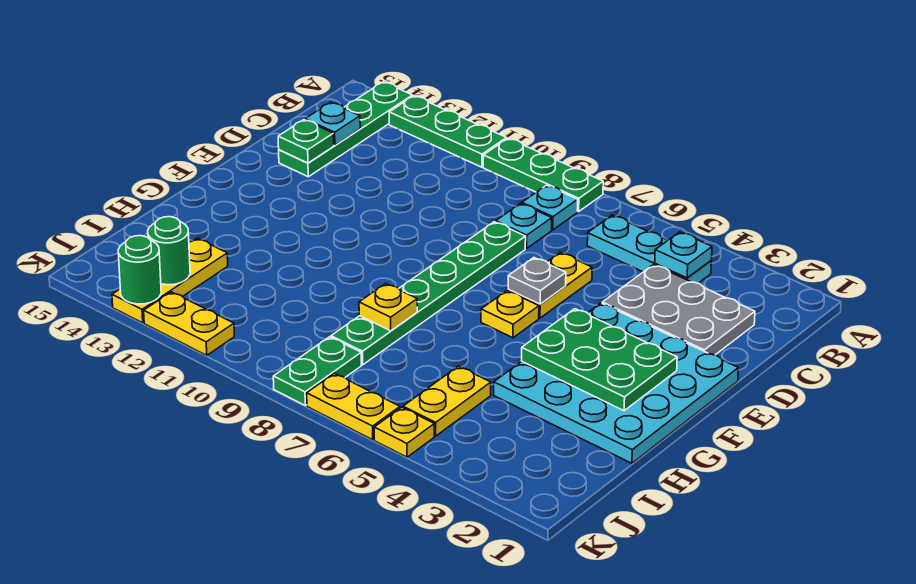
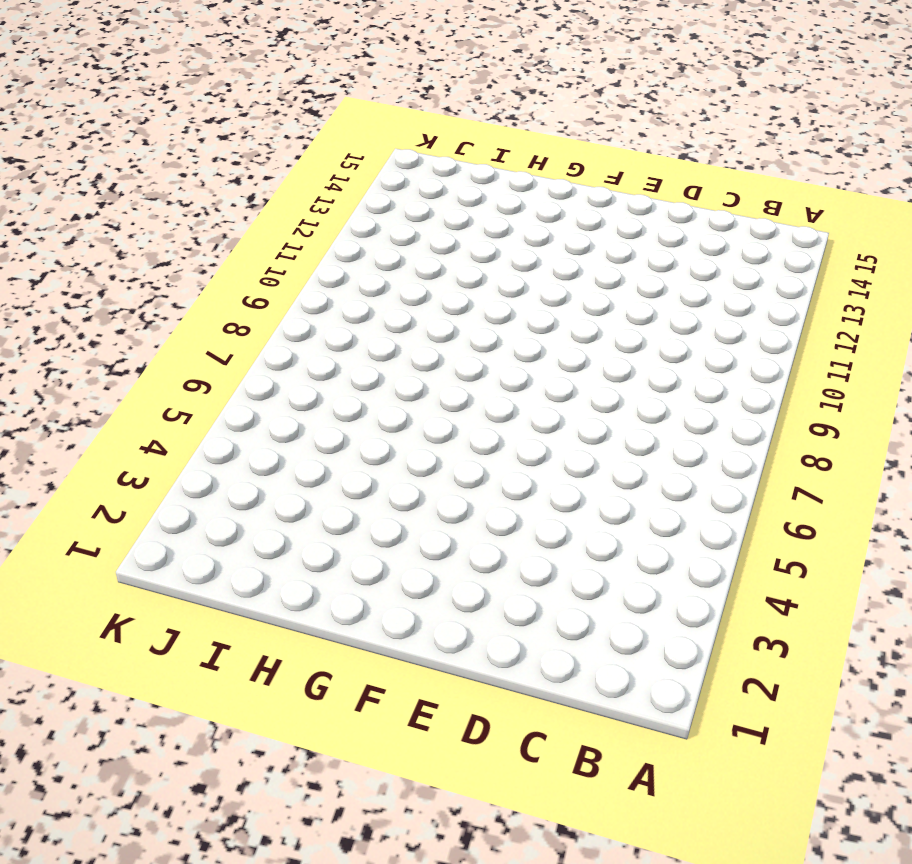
none -> green 1x3 plate [483,138,603,212]
none -> green 1x3 plate [389,96,507,167]
none -> green 1x4 plate [279,82,413,177]

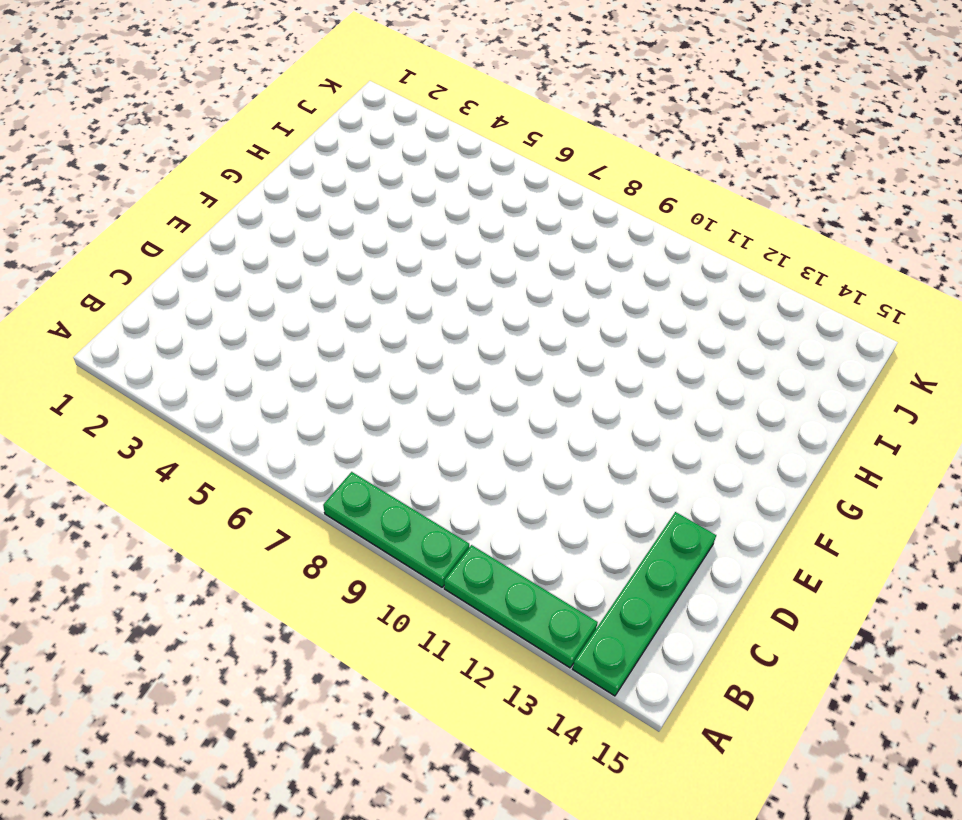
none -> cyan 1x3 plate [587,215,711,283]
none -> cyan 1x1 plate [522,185,578,230]
none -> grey 2x3 plate [602,265,755,355]

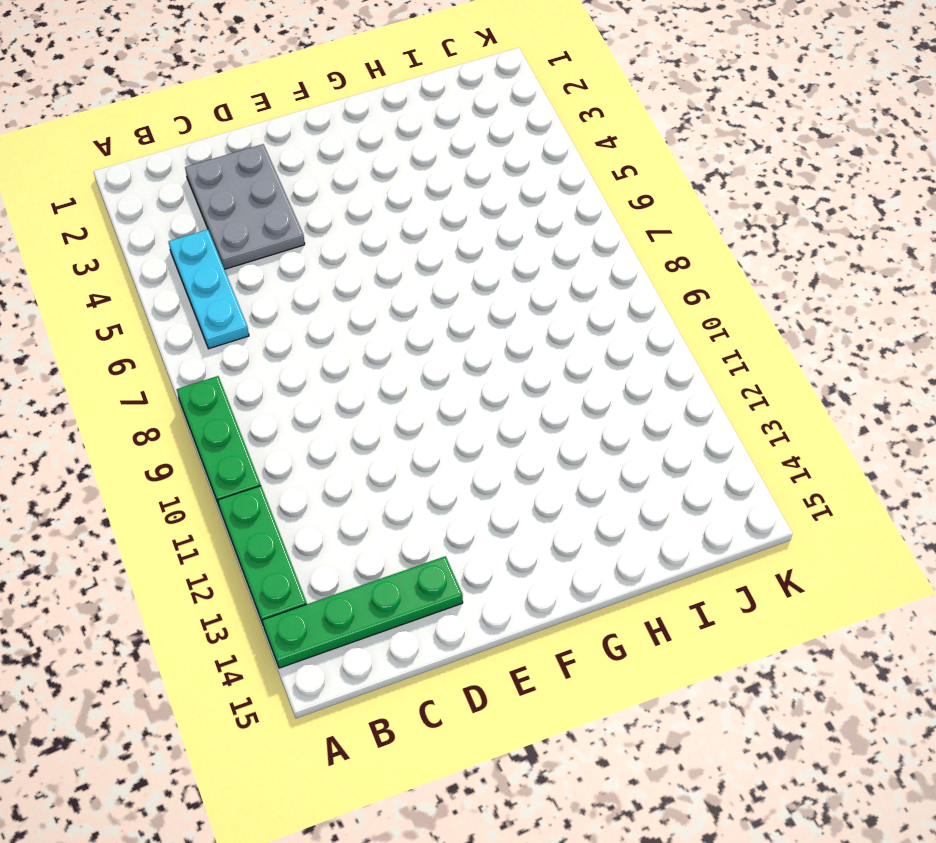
none -> cyan 1x1 plate [522,185,578,230]
none -> cyan 1x1 plate [496,203,552,248]
none -> yellow 1x2 plate [508,252,592,318]

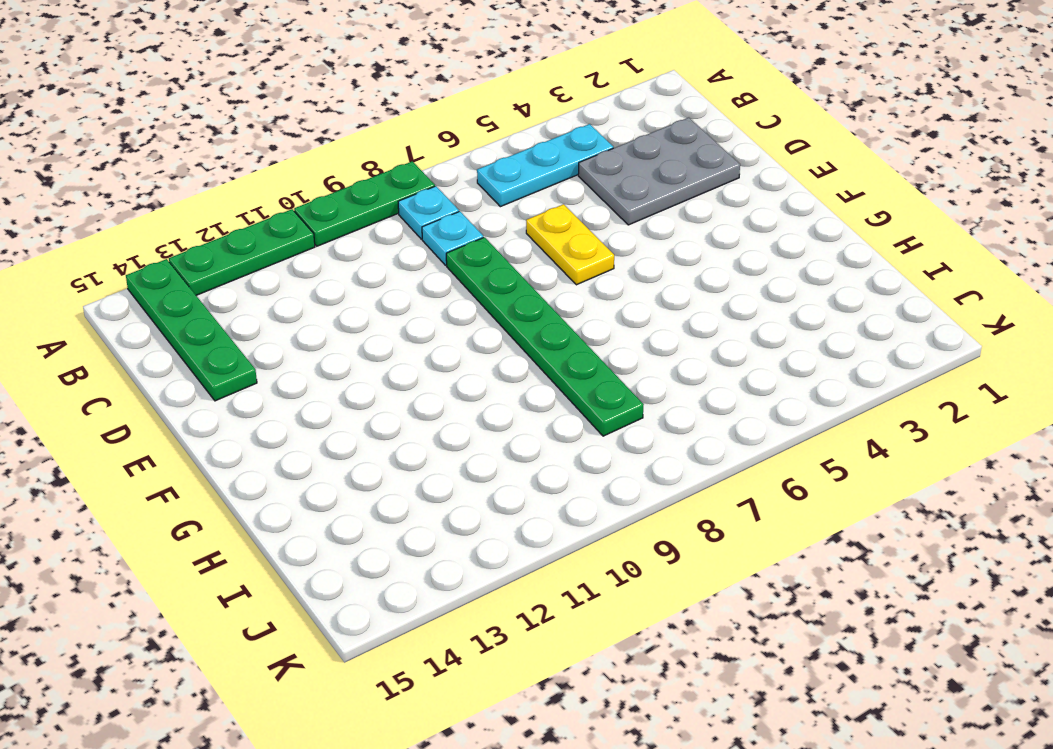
none -> cyan 4x4 plate [494,303,738,463]
none -> yellow 1x1 plate [481,291,539,338]
none -> yellow 1x2 plate [403,366,491,436]

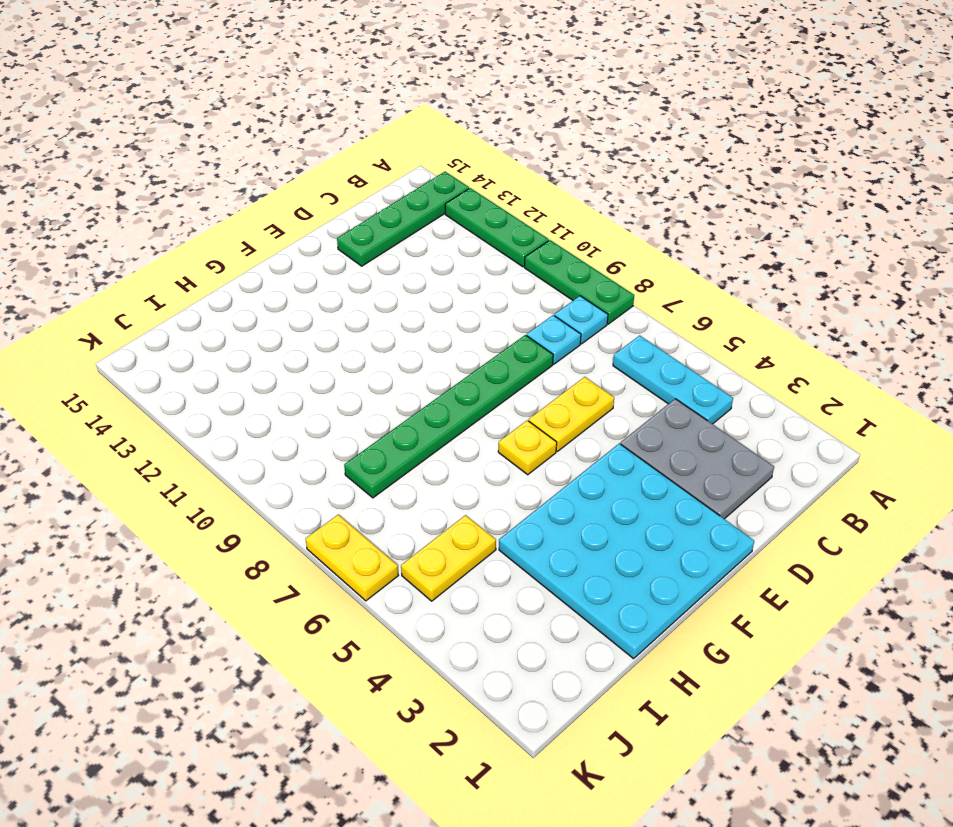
none -> yellow 1x3 plate [112,238,228,323]
none -> green 1x2 plate [273,337,361,405]
none -> yellow 1x1 plate [374,407,434,457]

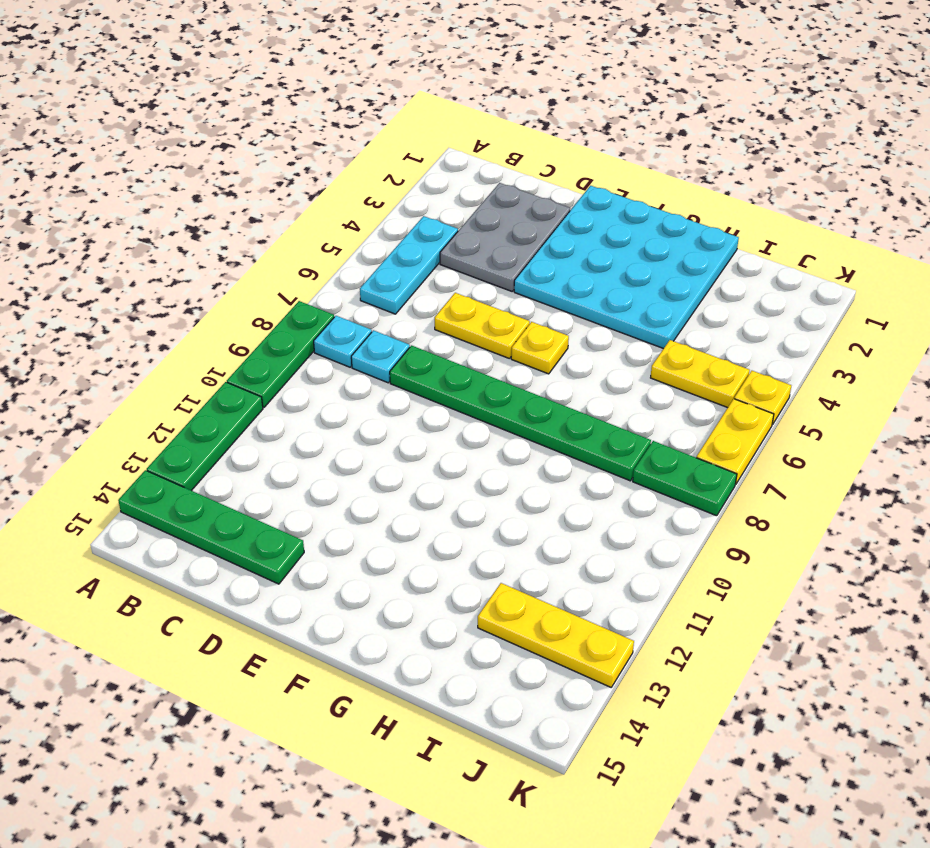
none -> yellow 1x2 plate [144,292,234,355]
none -> cyan 1x1 plate [655,232,712,278]
none -> cyan 1x1 plate [305,102,360,145]

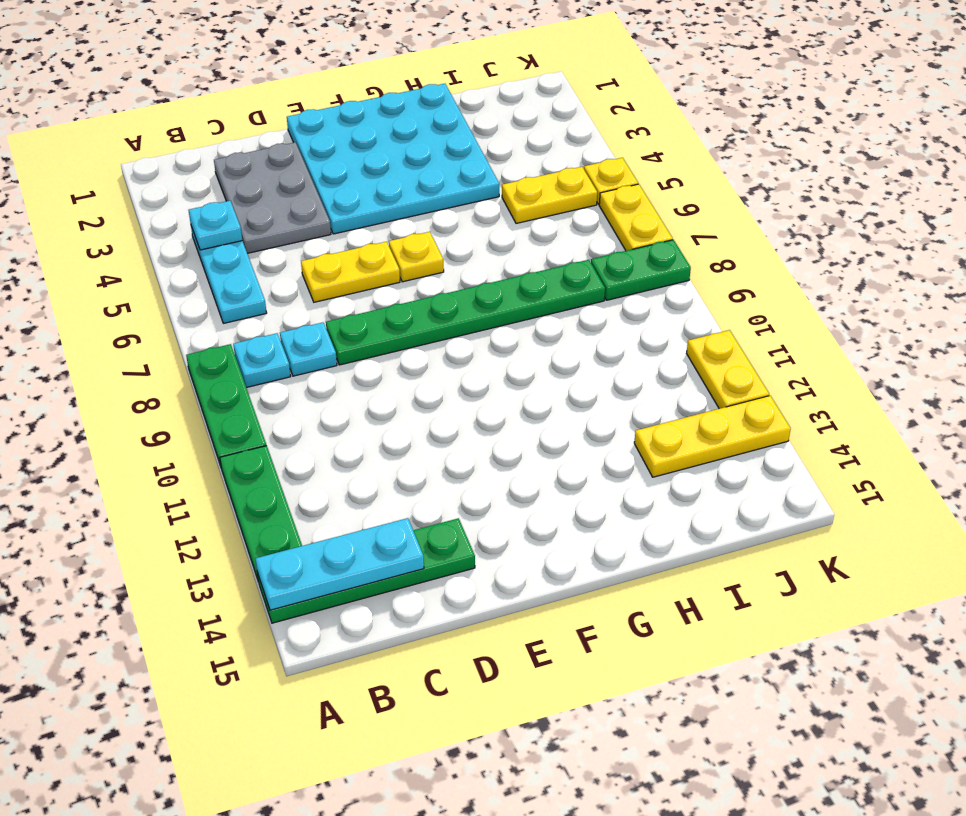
cyan 1x3 plate [256,518,424,610] -> cyan 1x1 plate [305,102,360,145]
none -> green 1x1 plate [278,120,334,163]
none -> grey 1x1 plate [508,258,566,304]
none -> green 2x3 plate [521,309,677,411]

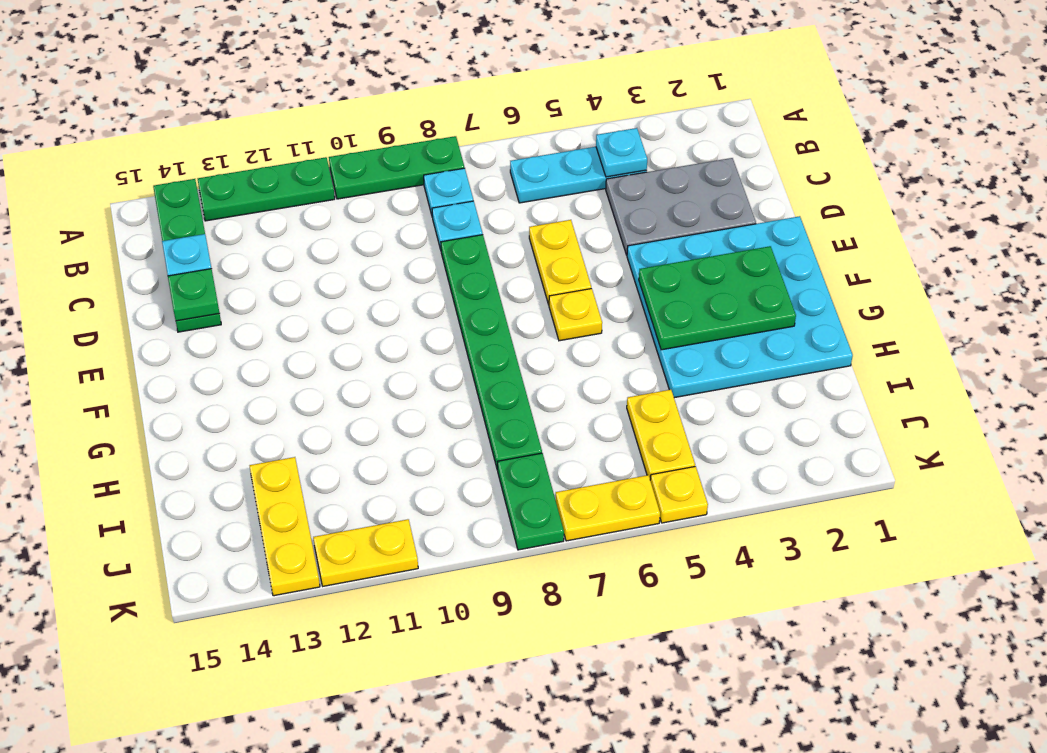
none -> grey 1x1 plate [508,258,566,304]
none -> yellow 1x1 plate [359,284,417,331]
none -> green 1x1 round brick [148,217,190,285]

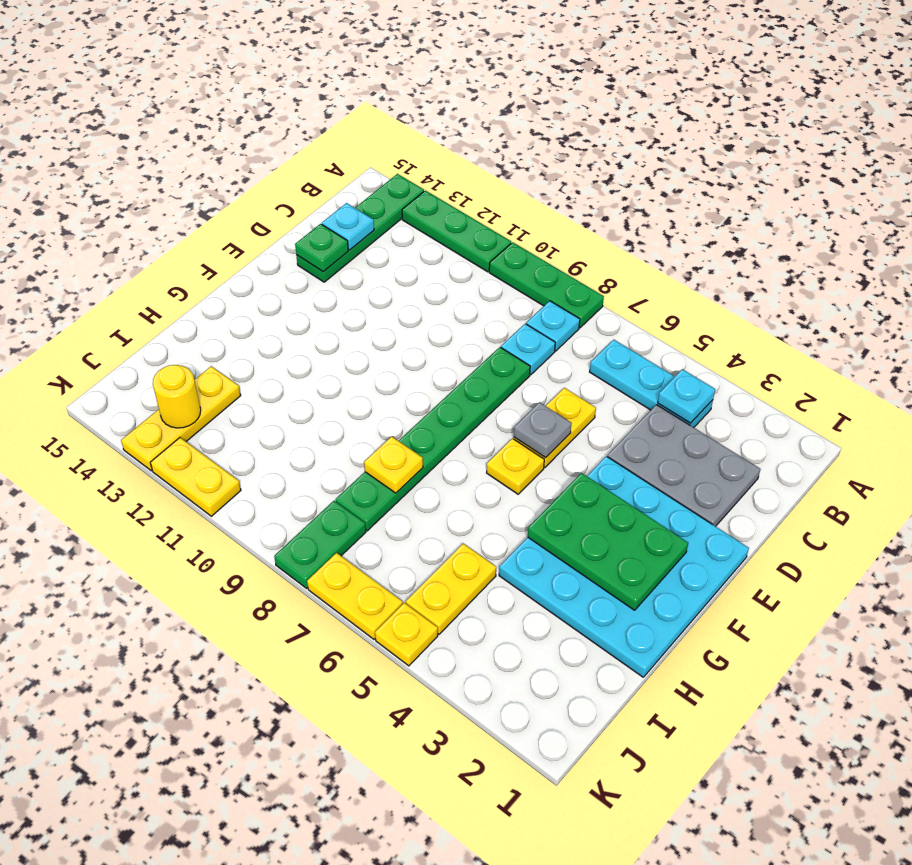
yellow 1x1 round brick [153,365,201,428] -> green 1x1 round brick [148,217,190,285]
none -> green 1x1 round brick [118,236,161,304]

